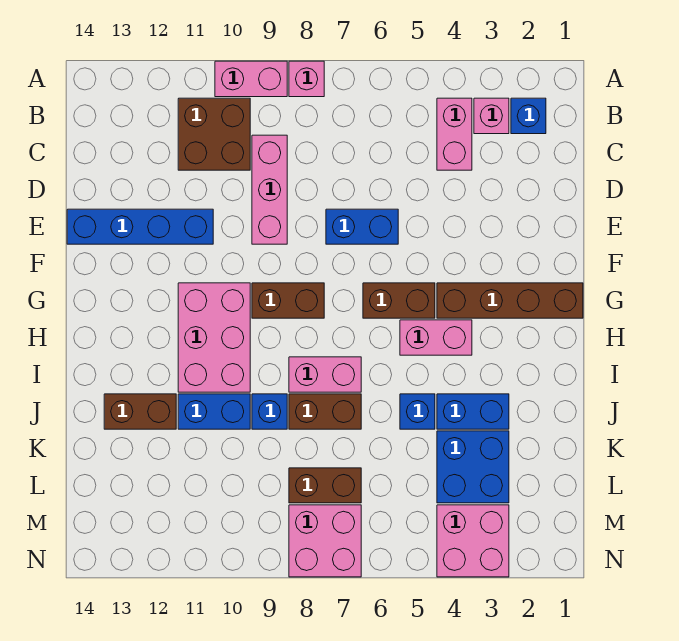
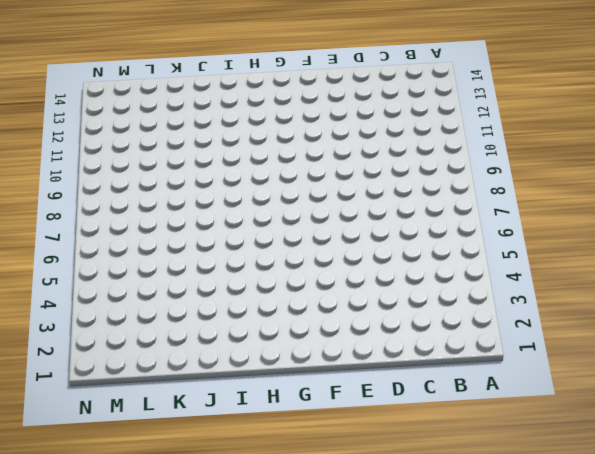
none -> pink 1x1 brick [289,61,324,97]
none -> pink 1x2 brick [215,61,287,97]
none -> blue 1x1 brick [511,98,546,134]

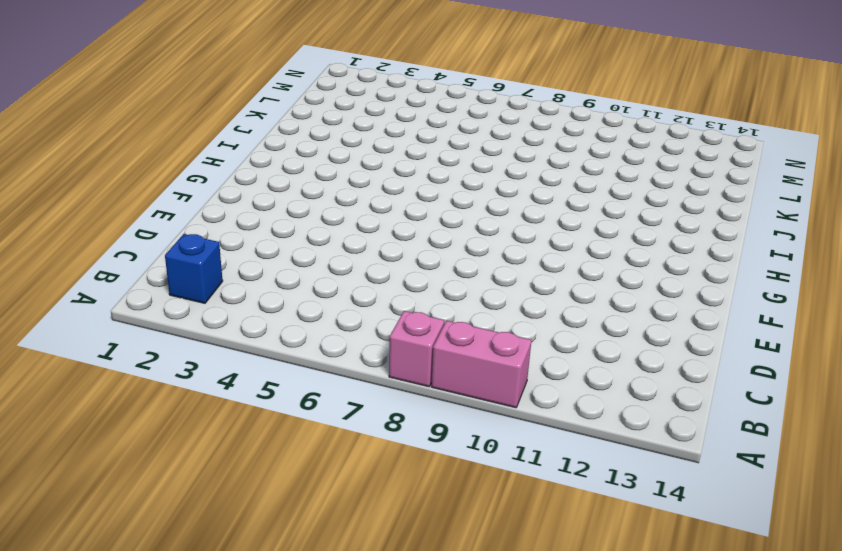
none -> pink 1x1 brick [474,98,509,134]
none -> pink 1x2 brick [437,98,472,170]
none -> brown 2x2 brick [178,98,250,170]

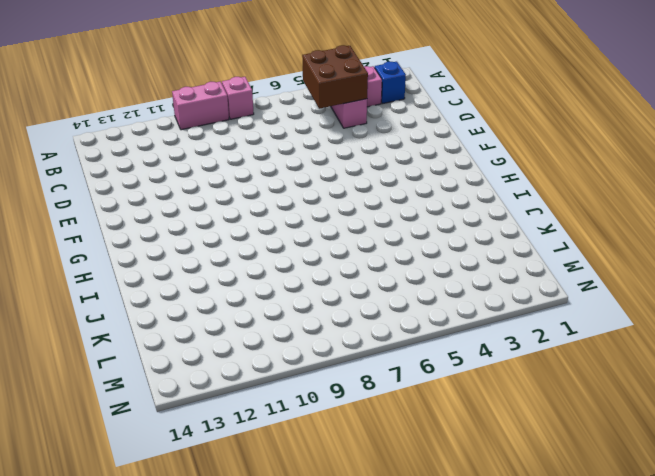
brown 2x2 brick [302,45,368,109] -> brown 2x2 brick moved to [178,98,250,170]
none -> pink 1x3 brick [252,135,287,244]
none -> blue 1x2 brick [326,209,398,244]
none -> blue 1x4 brick [67,209,213,244]

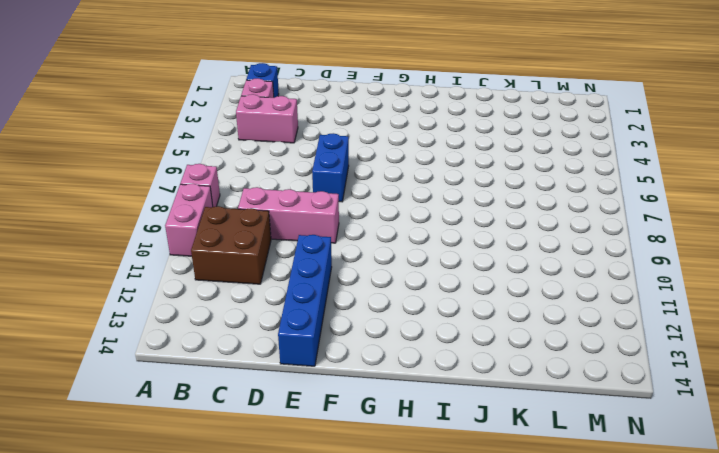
none -> brown 1x4 brick [437,283,583,318]
none -> brown 1x2 brick [363,283,435,318]
none -> brown 1x2 brick [252,283,324,318]

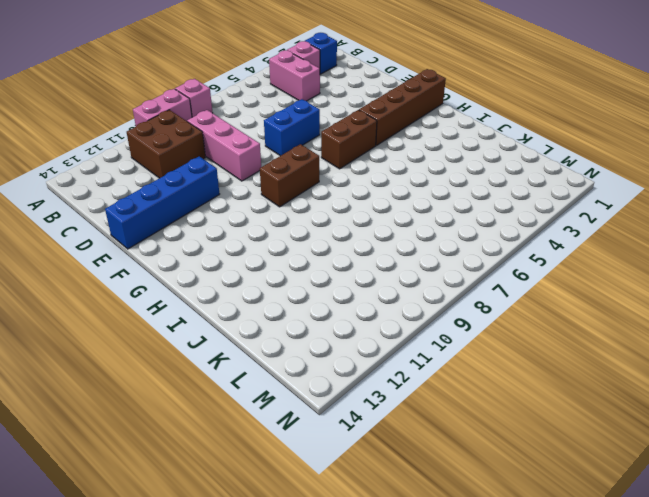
none -> pink 2x3 brick [178,283,250,392]
none -> pink 1x2 brick [400,320,472,355]
none -> pink 1x2 brick [289,357,361,392]

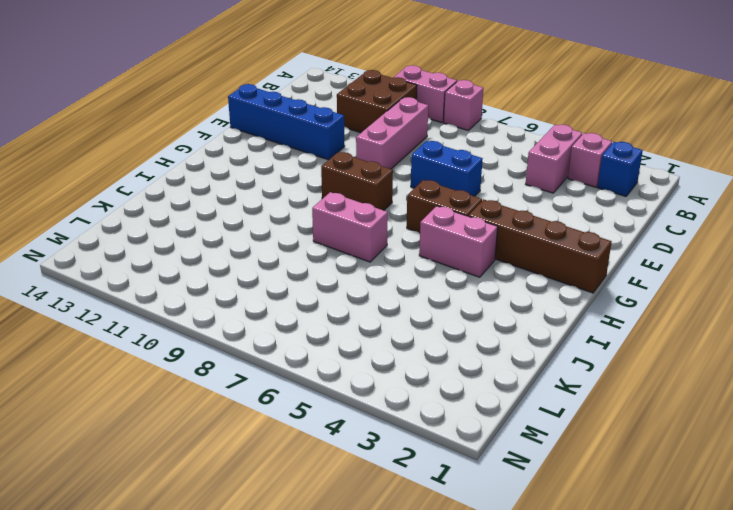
none -> pink 2x3 brick [178,283,250,392]
none -> blue 1x2 brick [437,394,509,429]
none -> blue 1x1 brick [400,394,435,429]

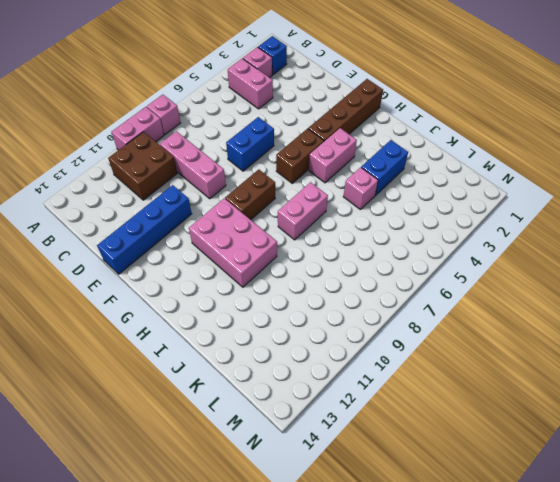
pink 1x1 brick [343,167,378,210] -> blue 1x1 brick [400,394,435,429]
none -> brown 1x2 brick [289,394,361,429]
none -> blue 1x1 brick [252,394,287,429]
none -> blue 1x2 brick [178,394,250,429]

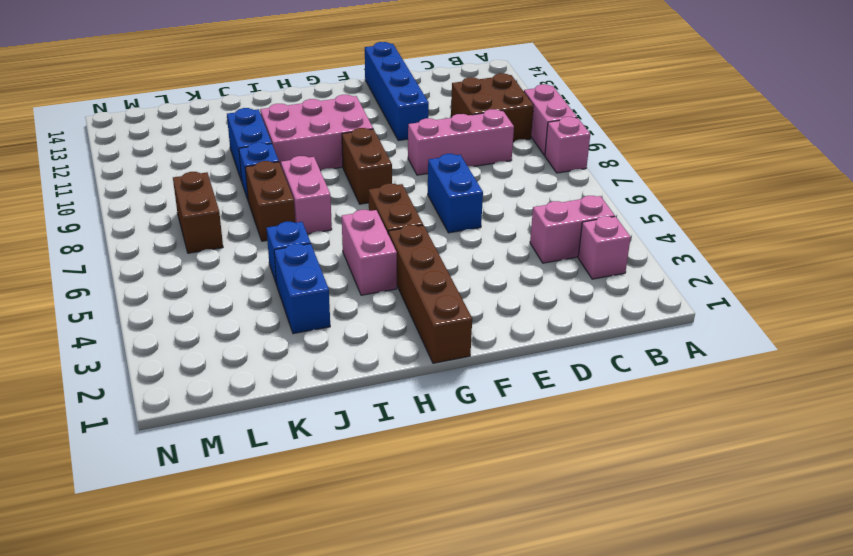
none -> blue 1x1 brick [511,98,546,134]
none -> brown 1x2 brick [104,394,176,429]
none -> blue 2x2 brick [437,431,509,503]

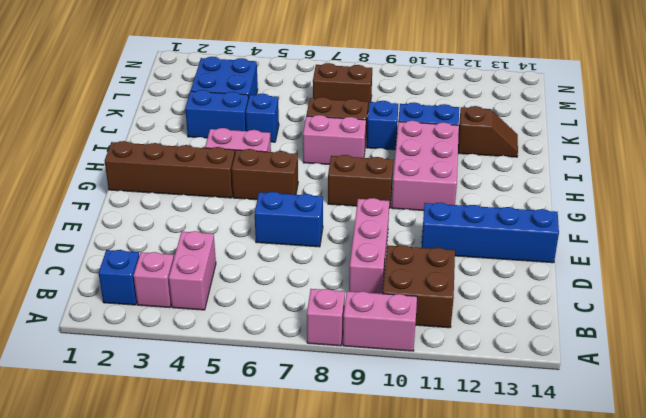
brown 1x2 slope [458,106,518,157] -> brown 1x2 brick [104,394,176,429]
none -> pink 2x2 brick [437,505,509,577]
none -> pink 2x2 brick [289,505,361,577]

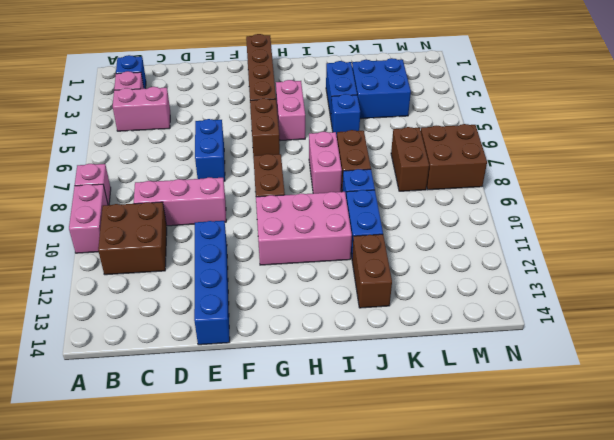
brown 2x2 brick [421,124,487,190] -> pink 2x2 brick [289,505,361,577]
none -> pink 2x2 brick [437,505,509,577]

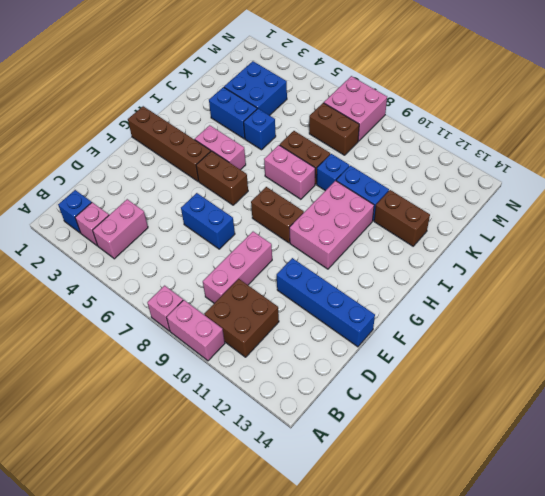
none -> pink 2x2 brick [437,505,509,577]

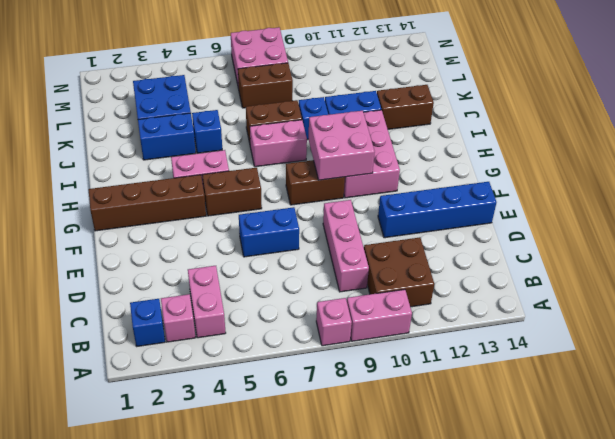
pink 2x2 brick [309,111,375,180] -> pink 2x2 brick moved to [437,505,509,577]

